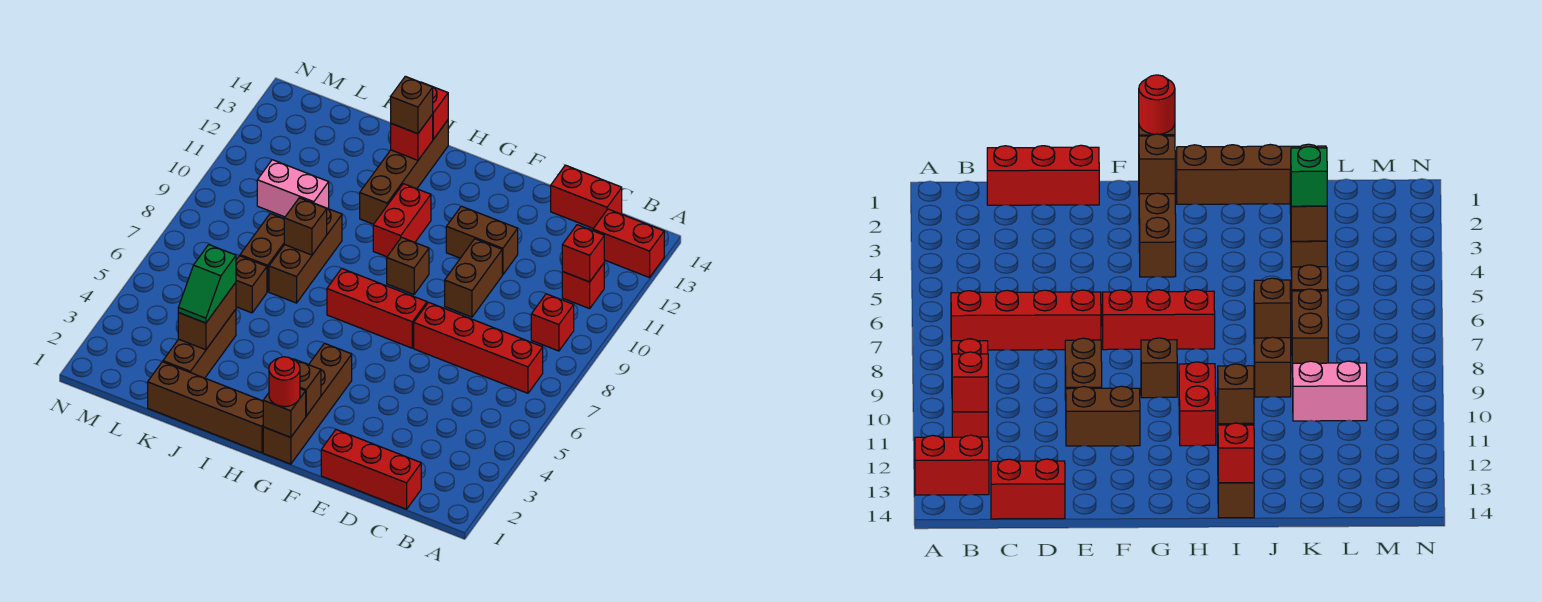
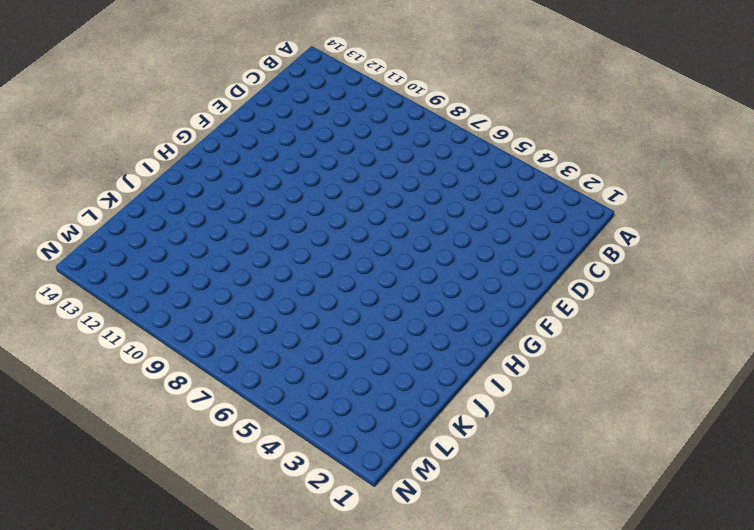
none -> red 1x2 brick [593,209,664,278]
none -> red 1x4 brick [414,302,543,393]
none -> red 1x1 brick [531,294,574,351]

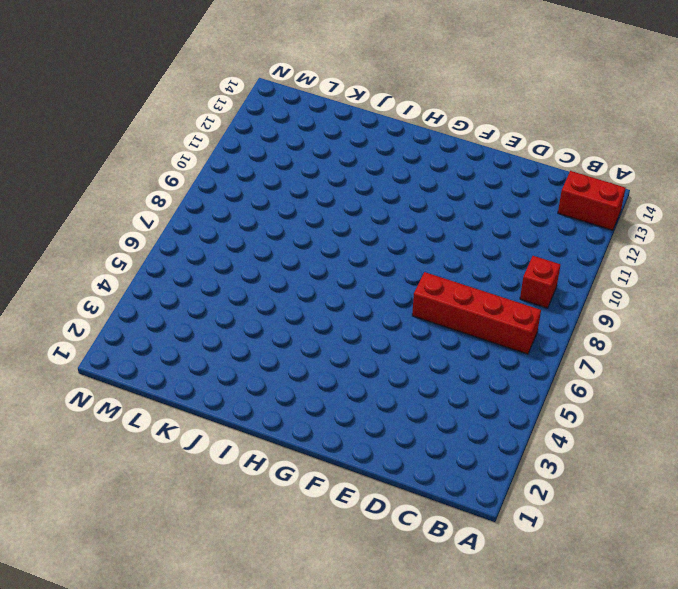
none -> red 1x1 brick [562,263,604,309]
none -> red 1x3 brick [321,430,421,509]
none -> red 1x2 brick [551,165,622,228]

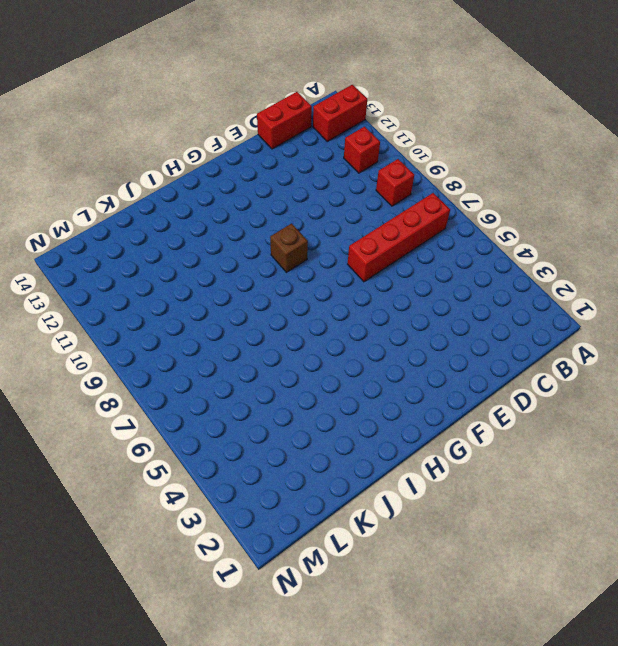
none -> red 1x3 brick [321,430,421,509]
none -> brown 1x2 brick [445,239,502,317]
none -> brown 1x2 brick [446,206,518,275]

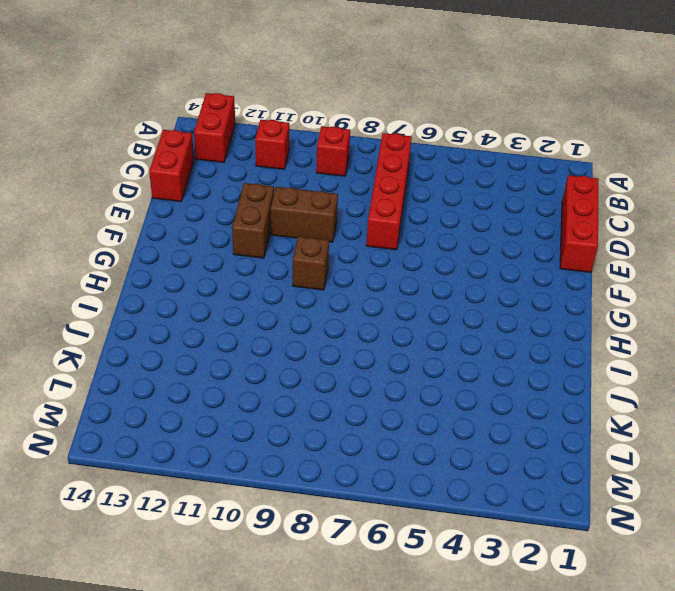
none -> red 1x3 brick [327,269,427,348]
none -> brown 1x4 brick [263,343,352,464]
none -> brown 1x4 brick [148,362,263,453]

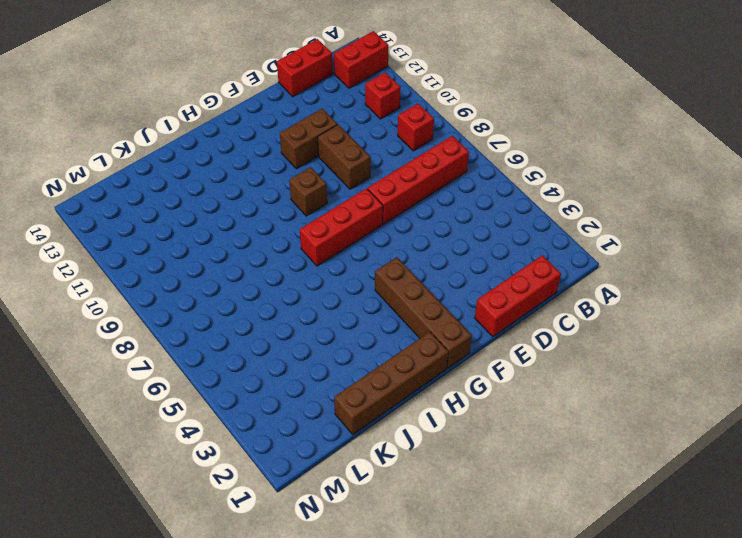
none -> red 1x2 brick [373,184,431,257]
none -> brown 1x4 brick [360,120,448,224]
none -> brown 1x3 brick [269,204,342,303]

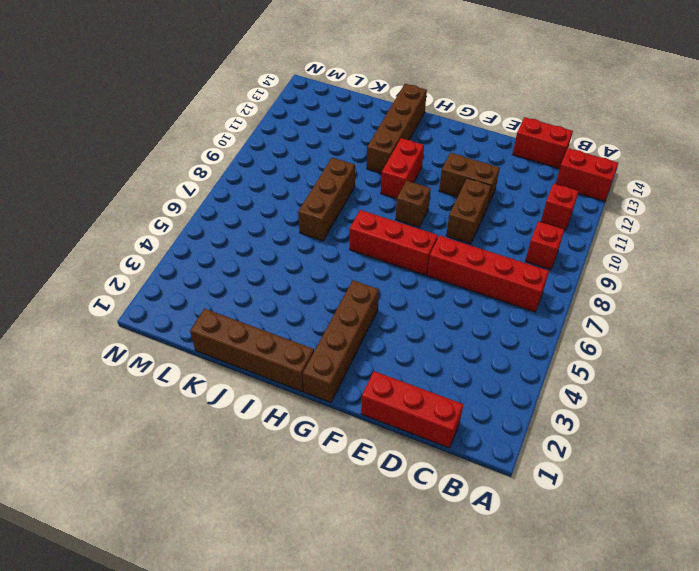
none -> brown 1x3 brick [163,309,236,378]
none -> brown 1x1 brick [236,256,267,313]
none -> brown 1x2 brick [240,213,285,292]

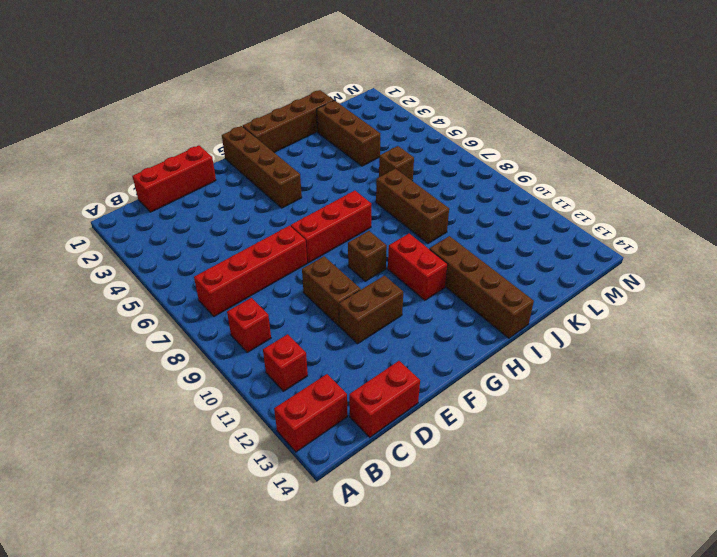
none -> brown 1x2 brick [240,213,285,292]
none -> pink 1x2 brick [257,160,329,217]
none -> red 1x1 brick [562,225,604,282]

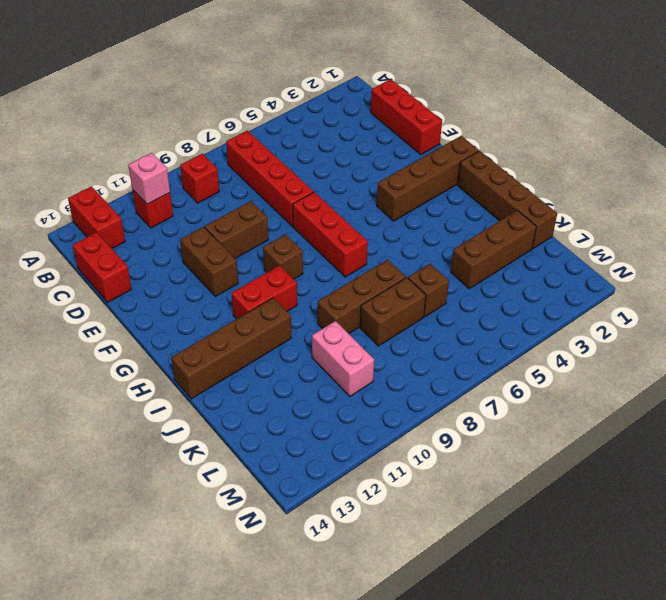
pink 1x1 brick [128,153,170,204] -> red 1x1 brick [562,225,604,282]
none -> brown 1x1 brick [263,389,306,437]
none -> brown 1x1 brick [293,359,321,416]
none -> red 1x1 brick [391,114,433,160]

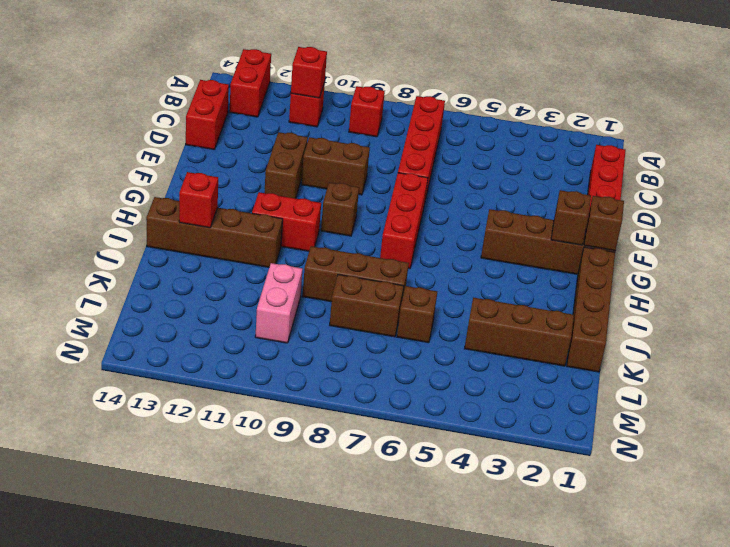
none -> red 1x1 brick [421,82,448,139]
none -> brown 1x1 brick [284,198,327,255]
none -> brown 1x2 brick [178,283,236,350]

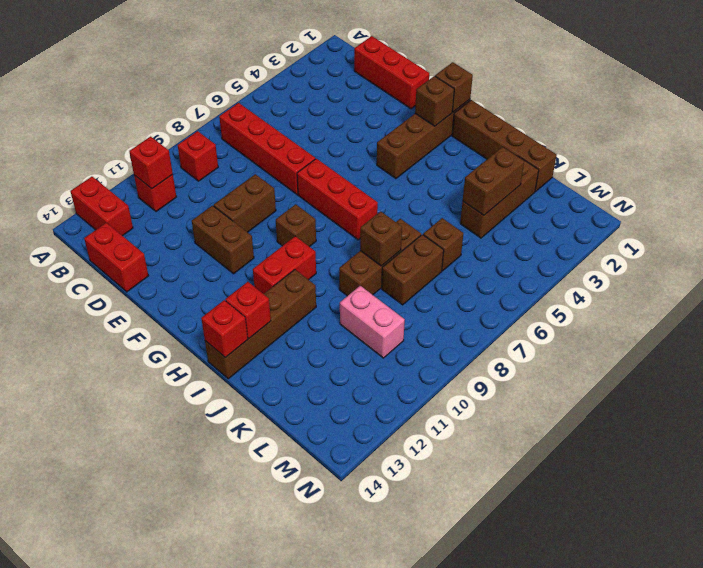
none -> red 1x1 round brick [269,357,300,407]
none -> brown 1x1 brick [391,76,433,134]
none -> green 1x2 slope [178,245,236,323]

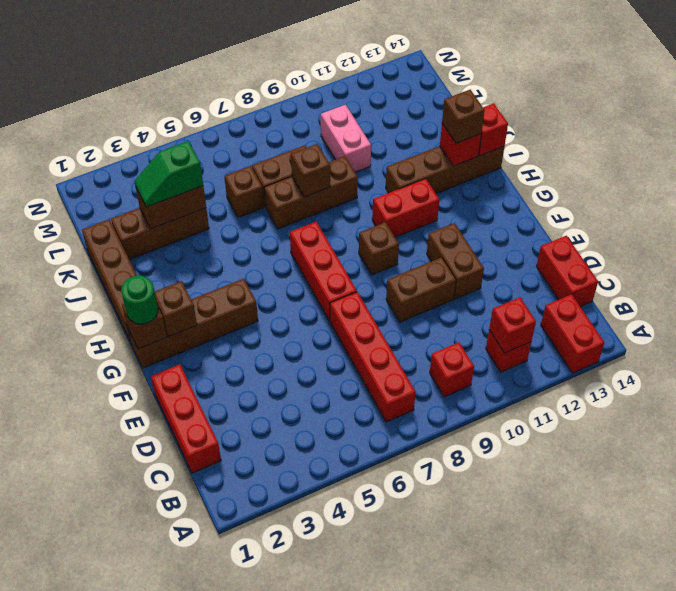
green 1x1 round brick [121,276,158,324] -> red 1x1 round brick [269,357,300,407]

